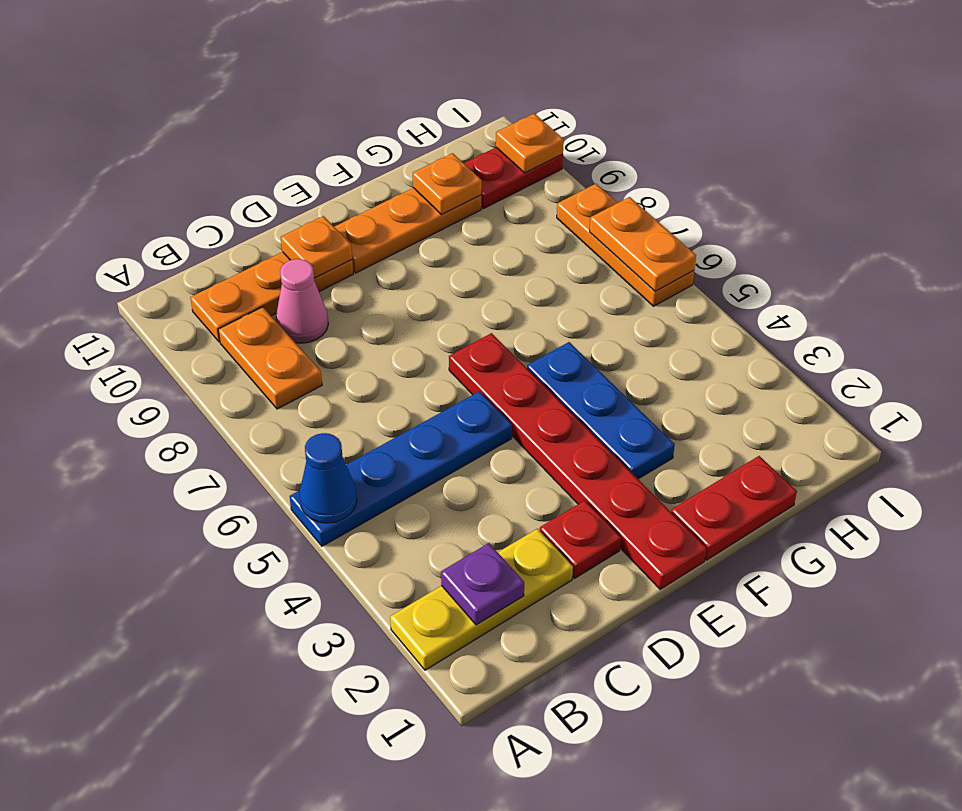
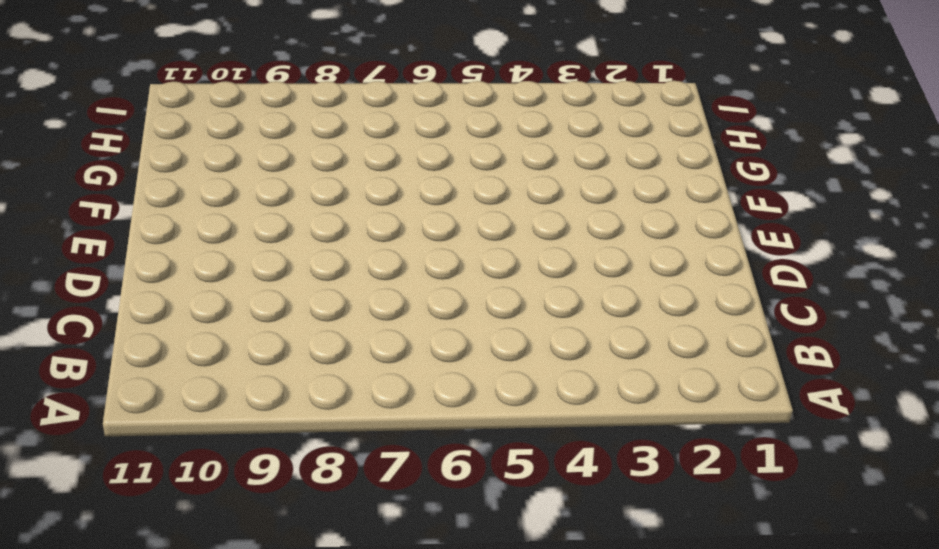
none -> yellow 1x3 plate [390,529,573,670]
none -> blue 1x4 plate [290,391,512,546]
none -> orange 1x2 plate [218,307,322,409]

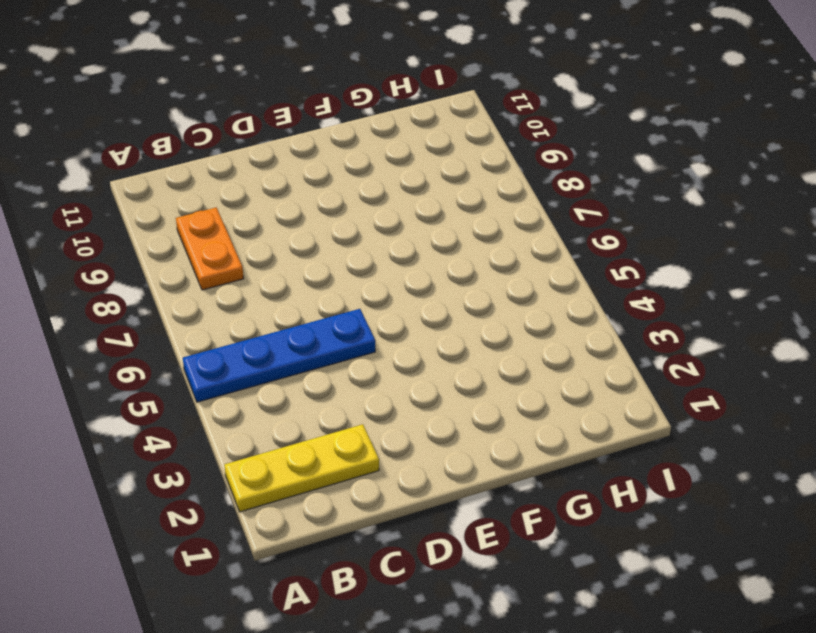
none -> orange 1x3 plate [190,252,353,342]
none -> pink 1x1 cone [276,259,328,343]
none -> red 1x1 plate [540,501,621,579]

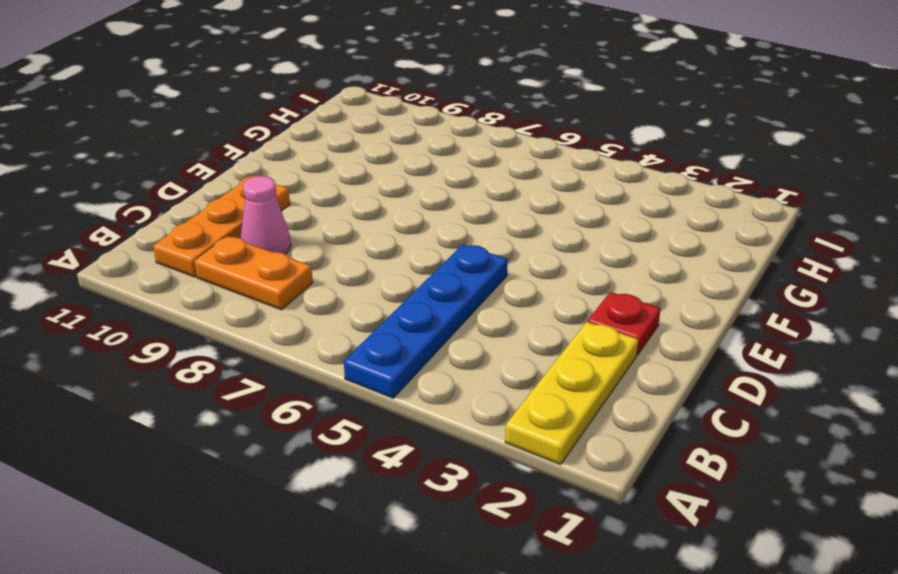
none -> red 1x6 plate [449,333,707,589]
none -> orange 1x3 plate [334,188,481,273]
none -> red 1x2 plate [671,456,797,560]

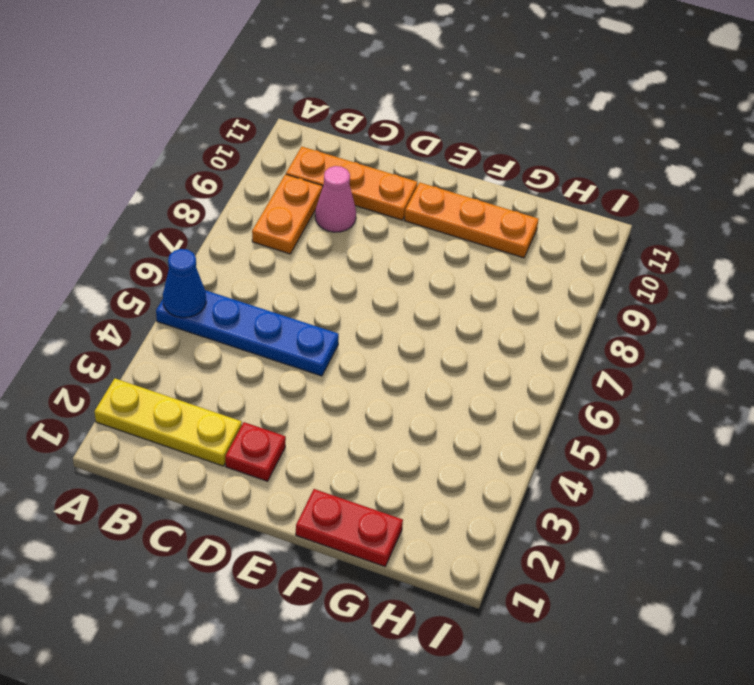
none -> red 1x6 plate [449,333,707,589]
none -> blue 1x3 plate [527,342,675,479]
none -> red 1x2 plate [464,148,563,209]

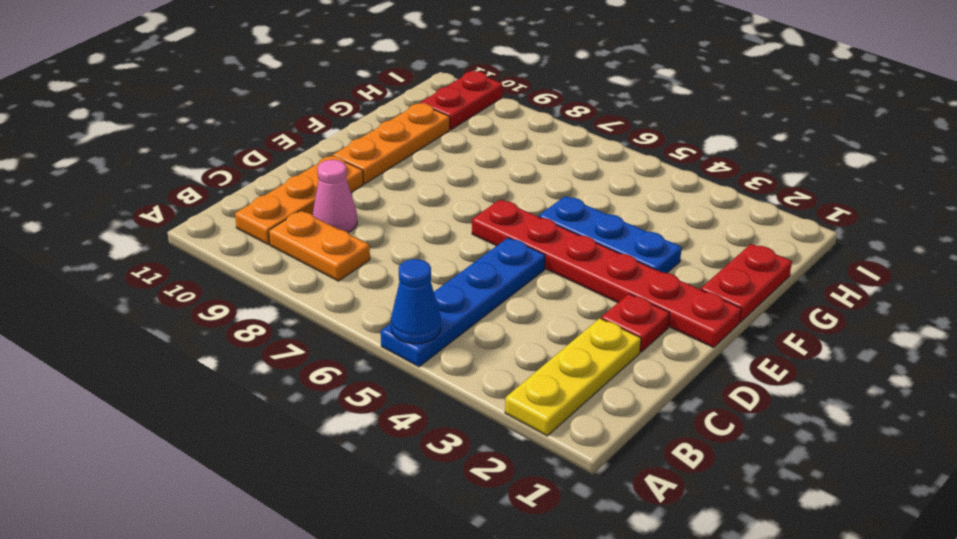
none -> orange 1x3 plate [557,184,694,306]
none -> purple 1x1 plate [441,543,524,625]
none -> orange 1x1 plate [281,216,352,278]

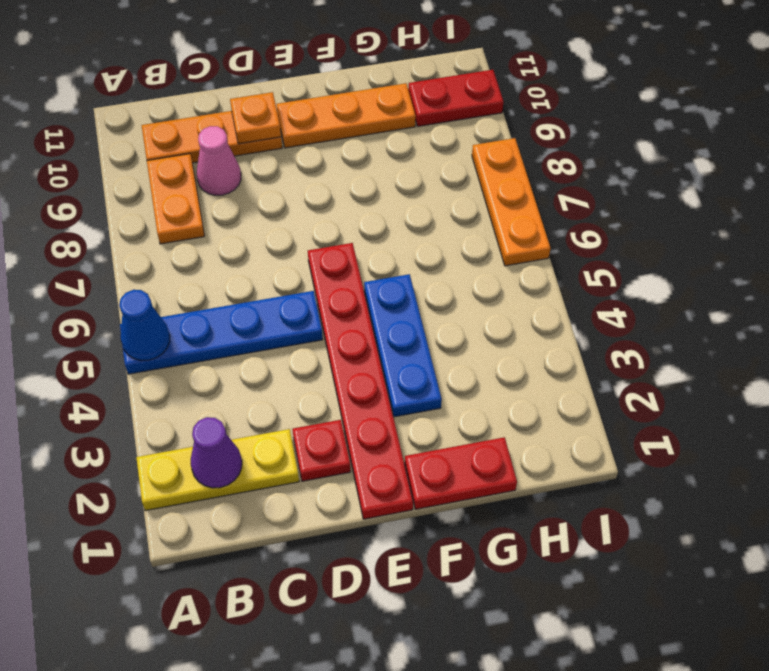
purple 1x1 cone [191,417,242,488] -> purple 1x1 plate [441,543,524,625]
none -> orange 1x1 plate [413,153,482,215]
none -> orange 1x2 plate [590,197,696,291]
none -> orange 1x1 plate [496,113,564,173]

